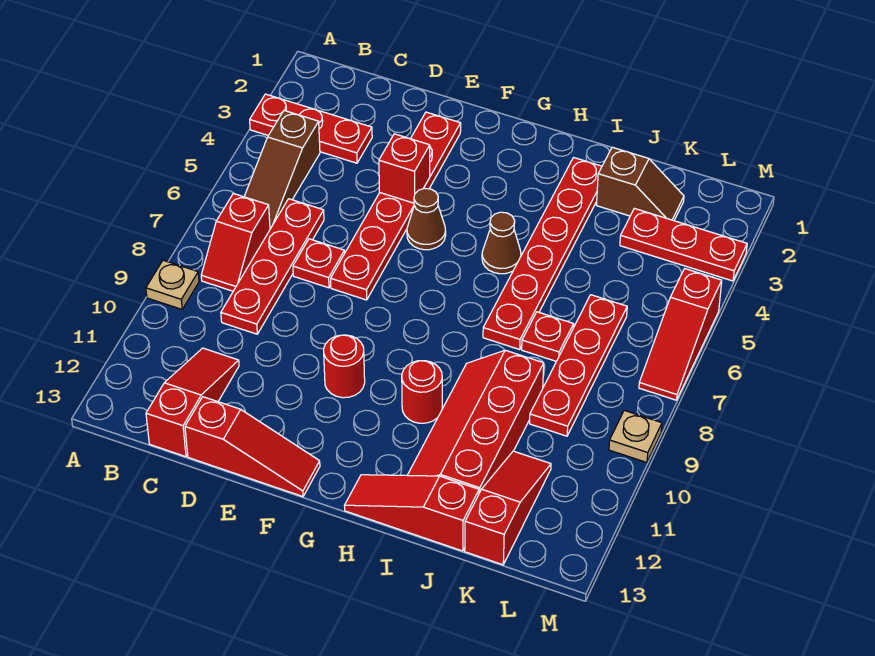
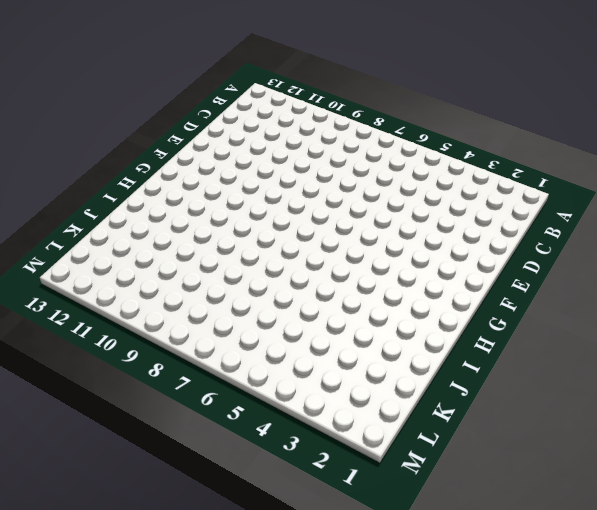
none -> red 1x3 plate [250,94,372,163]
none -> tan 1x1 plate [146,260,199,309]
none -> brown 1x3 slope [244,110,320,229]

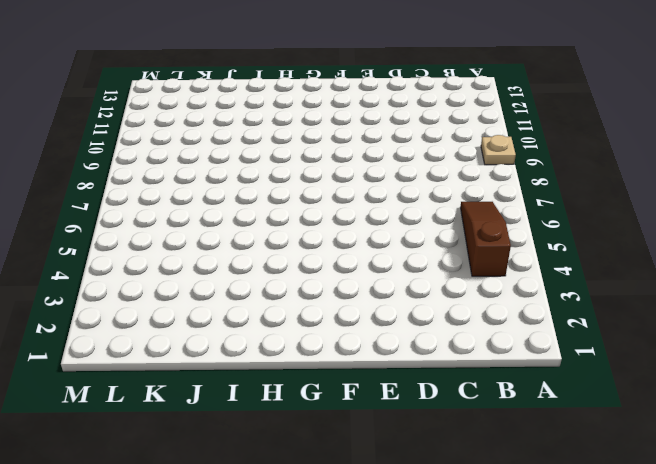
none -> red 1x3 plate [250,94,372,163]
none -> red 1x2 slope [201,194,270,291]
none -> red 1x4 plate [221,199,324,334]

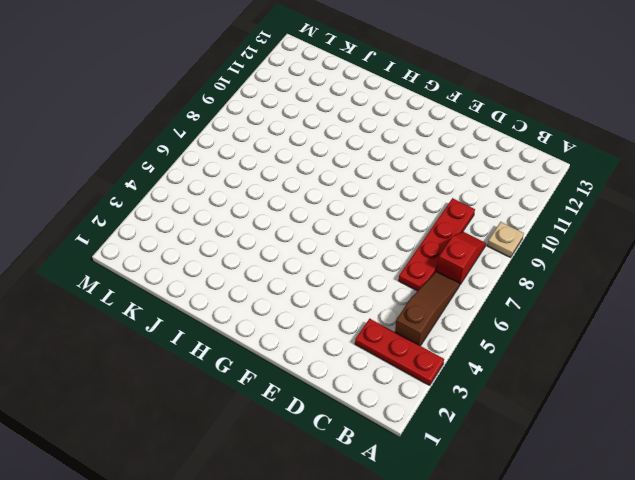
none -> red 1x3 slope [146,348,239,457]
none -> red 1x1 plate [293,239,345,288]
none -> red 1x3 slope [185,397,320,497]

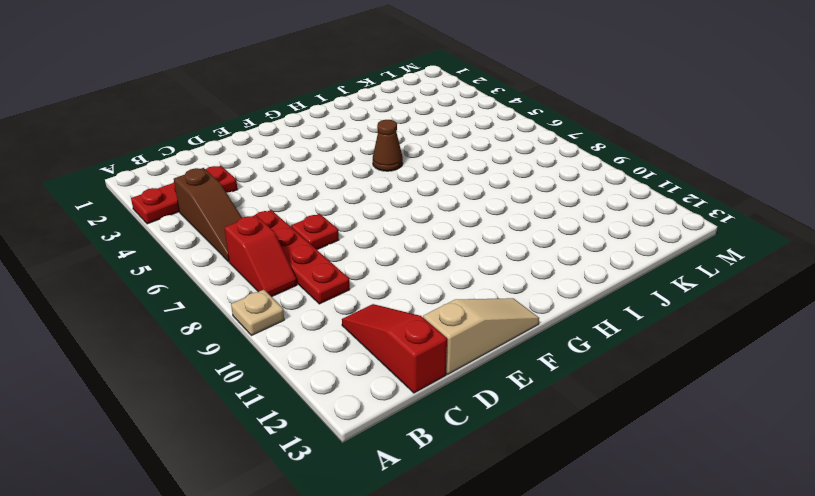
tan 1x3 slope [423,298,539,374] -> red 1x3 slope [185,397,320,497]
none -> red 1x6 plate [331,112,461,300]
none -> brown 1x1 cone [407,188,446,250]
none -> red 1x1 round brick [324,335,365,398]

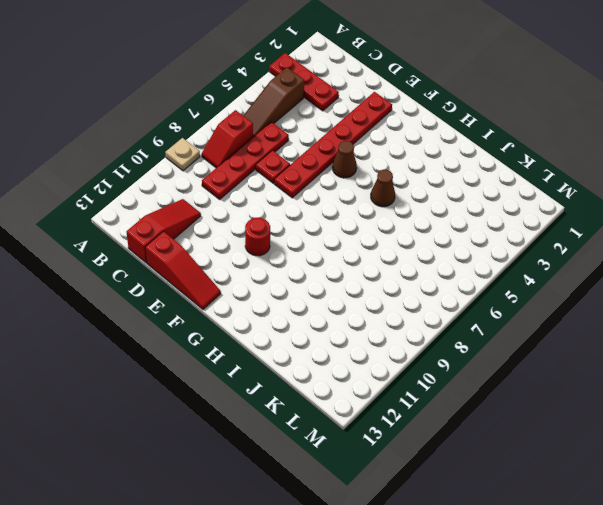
none -> red 1x1 round brick [402,361,442,423]
none -> red 1x3 slope [344,475,479,551]
none -> red 1x6 plate [483,158,602,349]

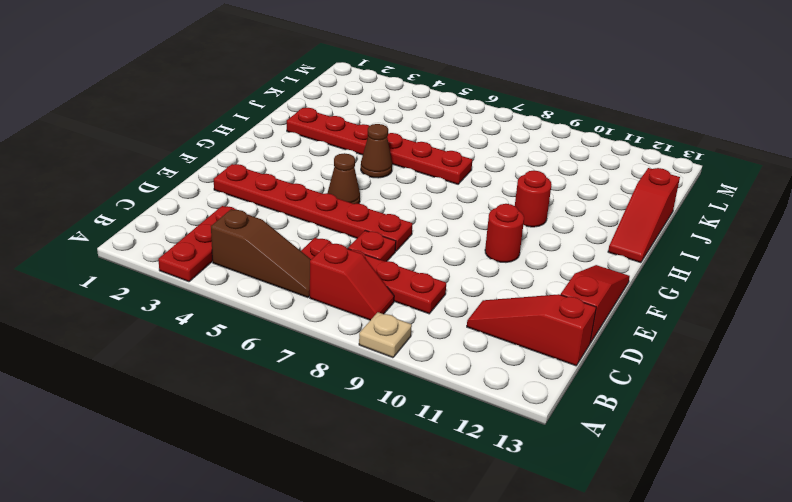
none -> red 2x4 slope [407,350,544,493]
none -> brown 1x2 slope [597,147,684,221]
none -> red 1x1 plate [522,312,574,361]

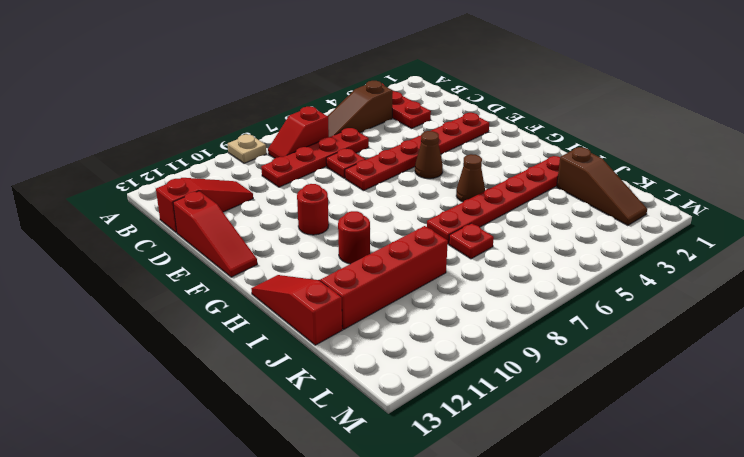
brown 1x3 slope [557,147,647,226] -> brown 1x2 slope [597,147,684,221]
none -> red 1x3 plate [620,208,747,281]
none -> red 1x4 plate [530,295,627,436]
none -> red 1x3 slope [465,451,551,565]

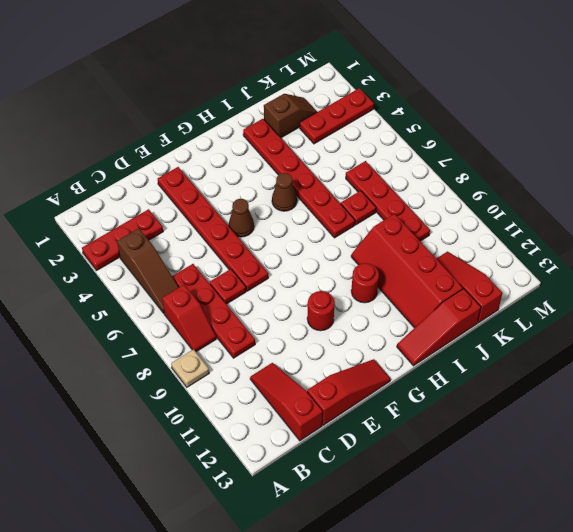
none -> red 1x3 slope [639,269,722,400]
none -> tan 1x1 plate [609,410,662,462]
none -> red 1x1 brick [379,134,430,203]

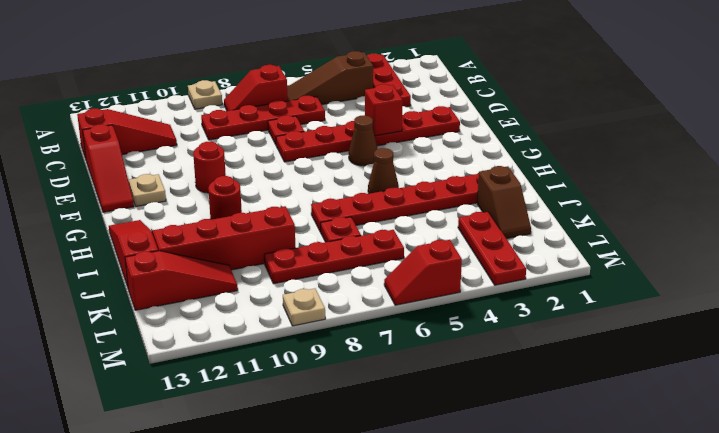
tan 1x1 plate [129,174,166,206] -> none
red 1x2 slope [384,240,462,305] -> red 1x3 slope [639,269,722,400]

